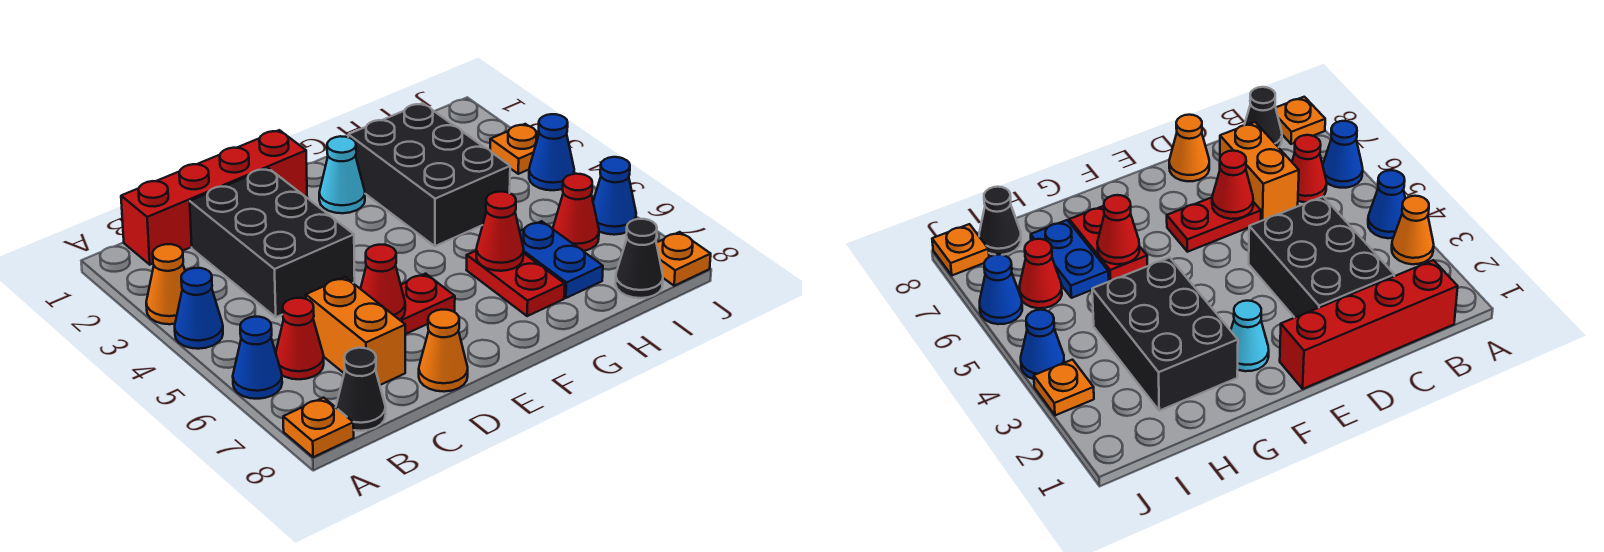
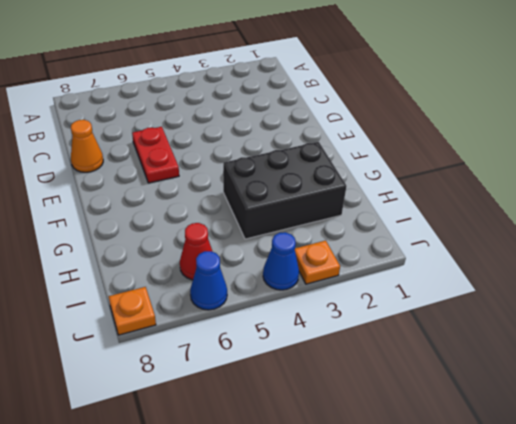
none -> orange 1x1 cone [146,244,185,324]
none -> blue 1x1 cone [175,268,223,349]
none -> blue 1x1 cone [233,317,282,399]

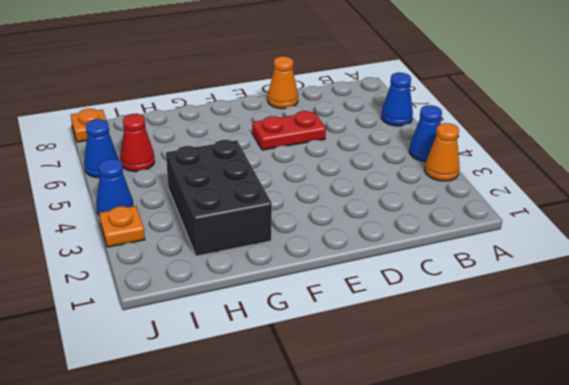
none -> orange 1x1 plate [283,398,354,457]
none -> red 1x4 brick [121,130,307,265]
none -> red 1x1 cone [276,298,324,379]

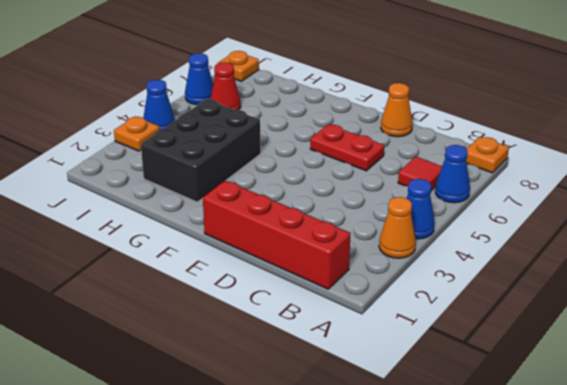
red 1x1 tile [398,157,442,191] -> red 1x1 cone [276,298,324,379]
none -> black 1x1 cone [336,348,386,431]
none -> black 2x3 brick [190,168,355,317]
none -> orange 1x2 brick [306,277,405,385]

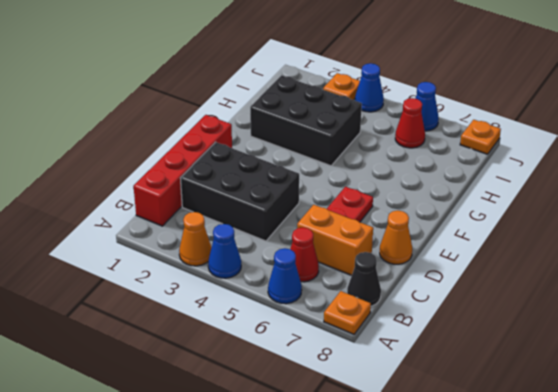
none -> cyan 1x1 cone [319,136,365,213]
none -> red 1x2 plate [467,251,565,316]
none -> blue 1x2 plate [520,221,603,298]

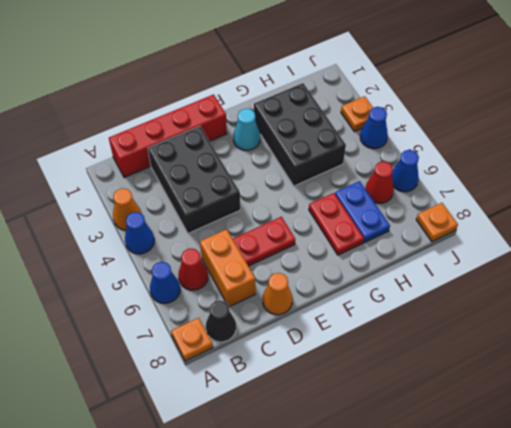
none -> black 1x1 cone [615,219,663,298]
none -> red 1x1 cone [361,245,405,320]
none -> red 1x1 cone [476,192,524,271]

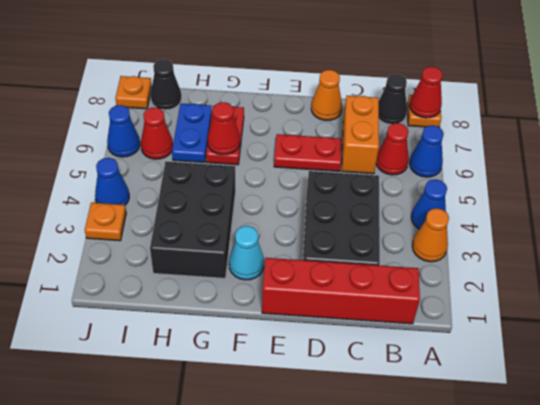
red 1x1 cone [410,67,443,118] -> red 1x1 cone moved to [361,245,405,320]

